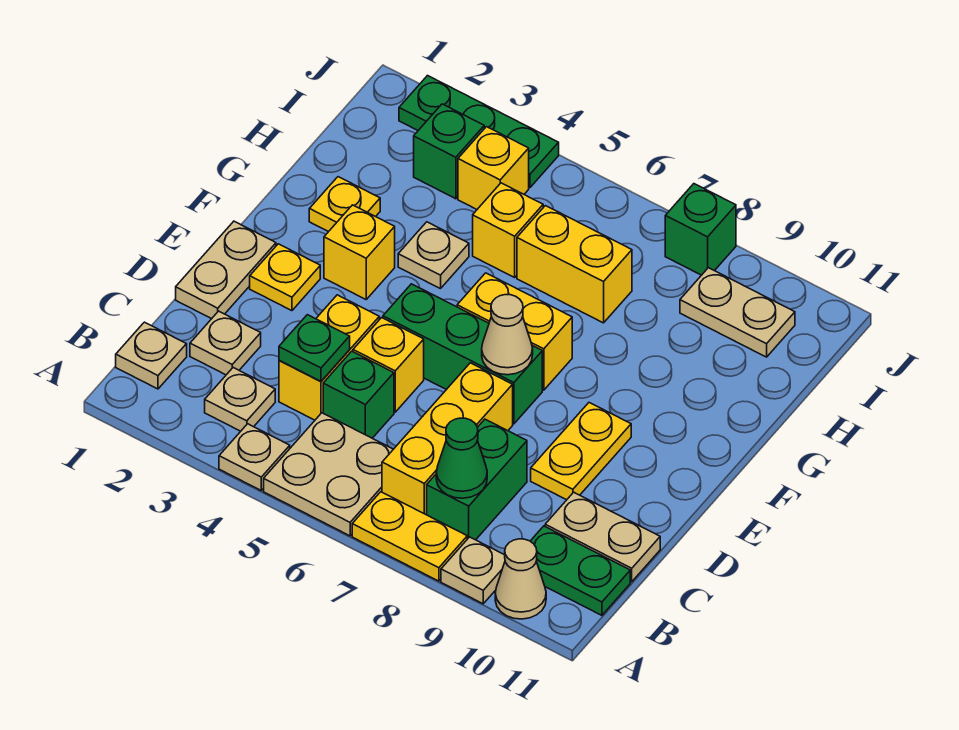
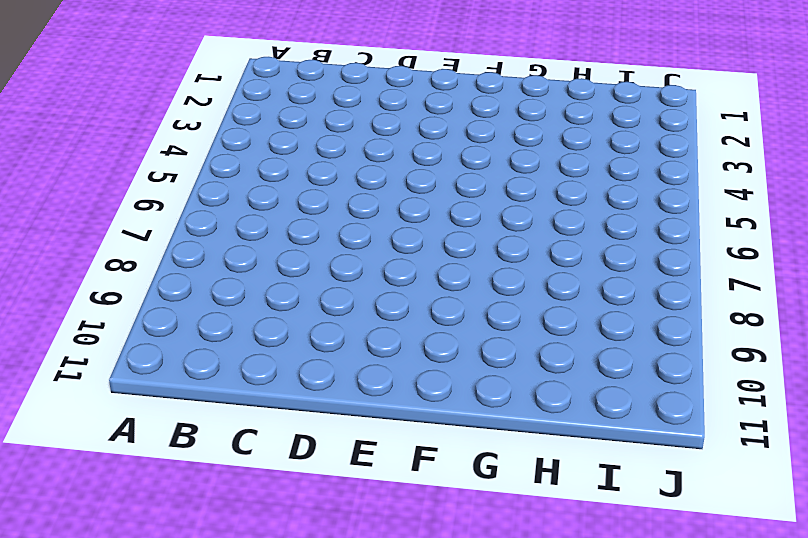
none -> tan 1x1 plate [219,424,290,490]
none -> tan 2x2 plate [264,413,393,536]
none -> yellow 1x2 plate [352,492,467,581]
none -> tan 1x1 plate [441,537,505,604]

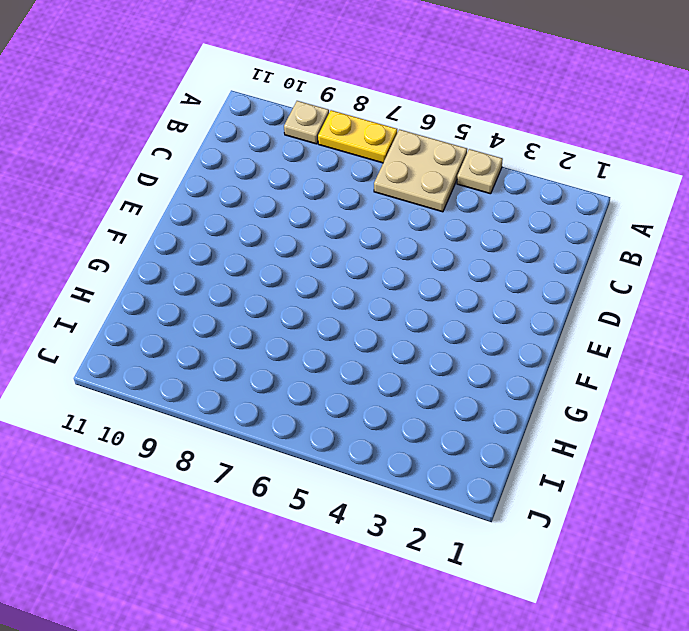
none -> tan 1x1 cone [495,539,546,619]
none -> tan 1x1 plate [116,322,187,389]
none -> tan 1x1 plate [205,368,275,431]
none -> yellow 1x3 brick [382,363,513,515]

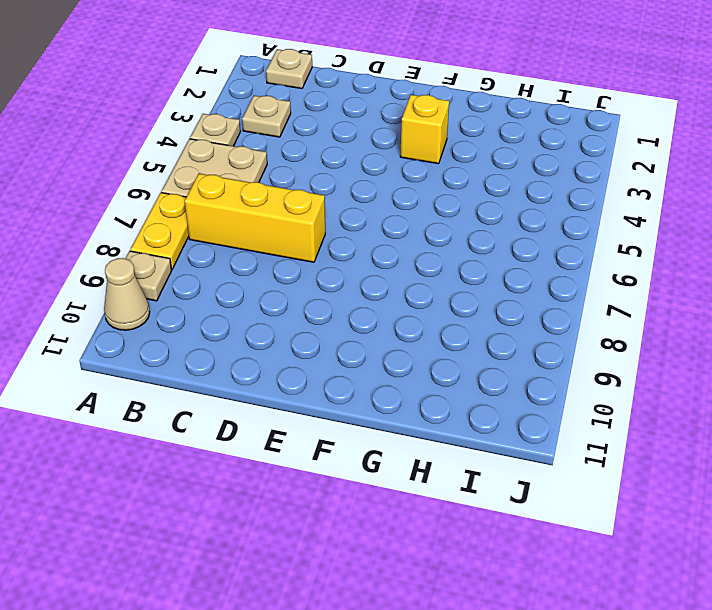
none -> green 1x2 brick [427,419,527,540]
none -> green 1x2 plate [531,526,630,615]
none -> tan 1x1 plate [190,311,261,375]
none -> yellow 1x2 brick [279,295,379,420]

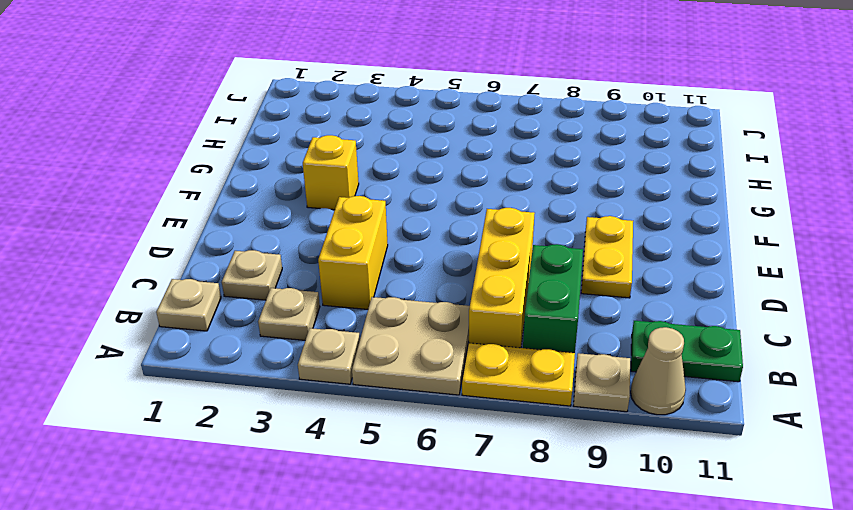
none -> green 1x1 brick [323,351,394,438]
none -> tan 1x2 plate [545,492,660,582]
none -> tan 1x2 plate [176,221,276,319]
none -> yellow 1x1 brick [353,318,424,412]

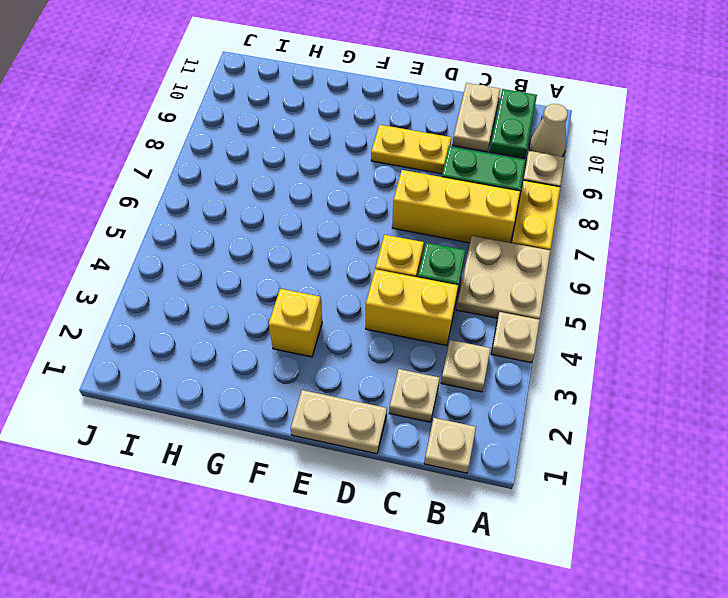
none -> yellow 1x1 plate [250,244,320,311]
none -> green 1x3 brick [383,284,542,424]
none -> yellow 1x2 brick [457,273,572,390]
none -> yellow 1x1 plate [309,177,380,232]

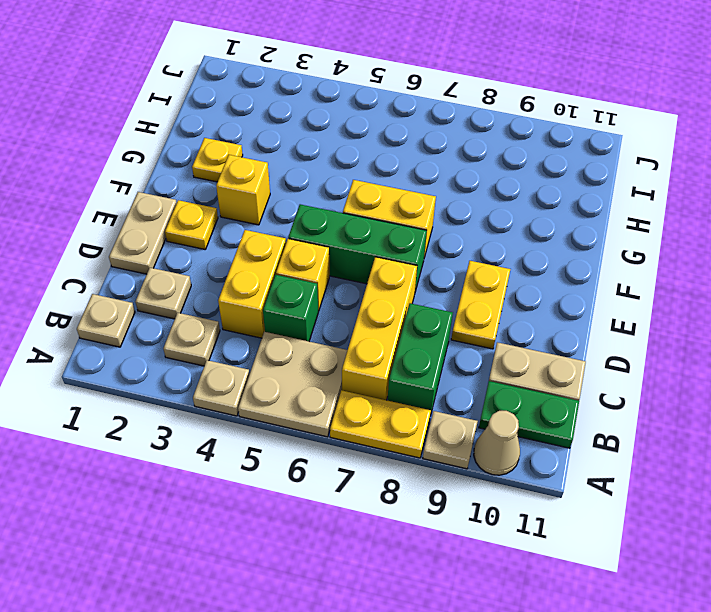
none -> tan 1x1 plate [398,222,469,289]
none -> yellow 1x1 brick [473,183,543,277]
none -> yellow 1x2 brick [517,206,632,323]
none -> green 1x1 brick [414,104,484,199]

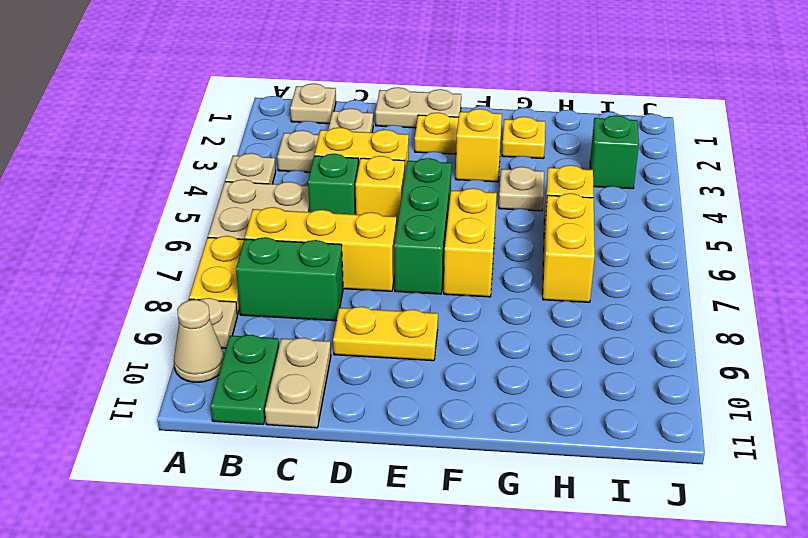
none -> yellow 1x1 brick [458,127,529,209]
none -> tan 1x2 plate [680,268,795,357]
none -> green 1x3 plate [399,76,559,188]
none -> green 1x1 brick [665,184,736,275]

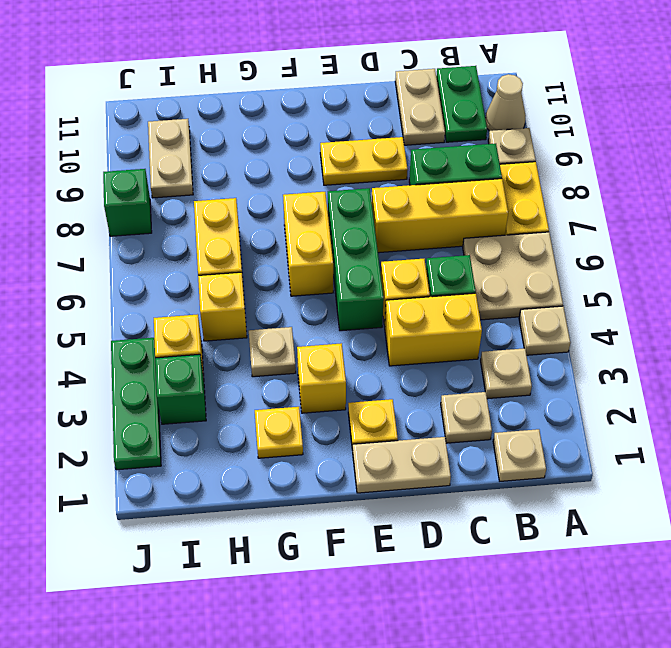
none -> green 1x1 cone [436,418,487,498]
none -> green 1x1 plate [279,315,350,381]
none -> tan 1x1 cone [482,295,533,375]

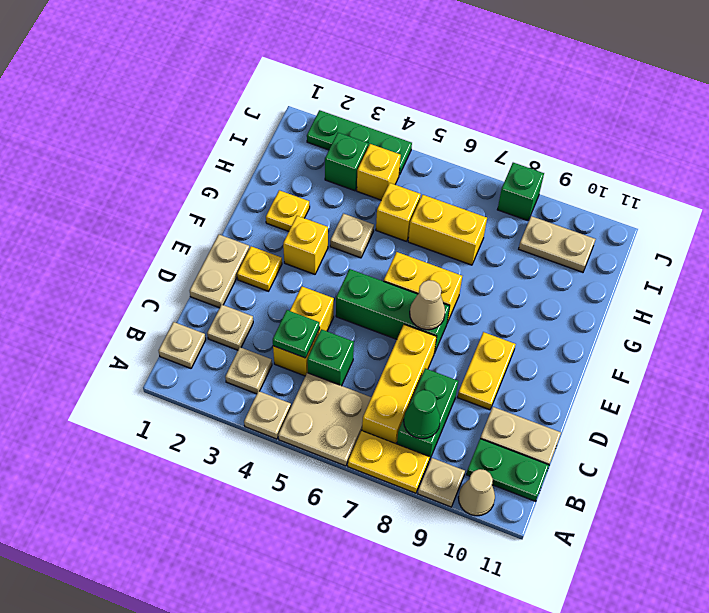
none -> yellow 1x1 brick [353,318,424,412]

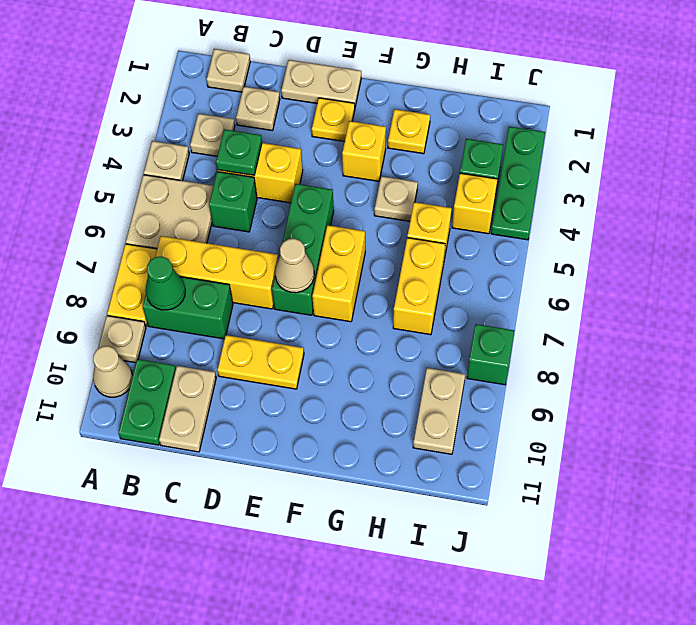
none -> yellow 1x1 brick [353,318,424,412]

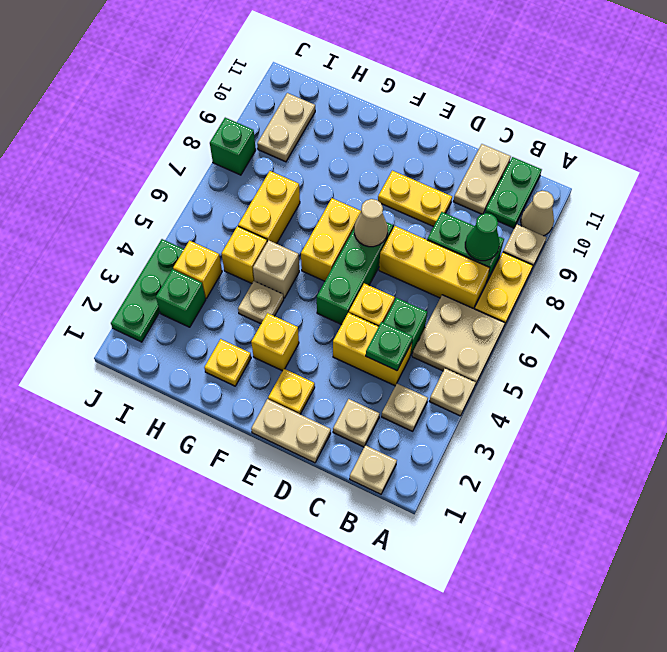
tan 1x1 brick [253,241,299,298] -> none

